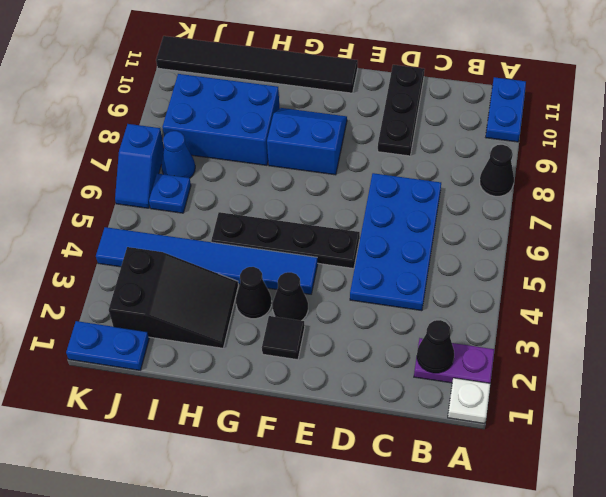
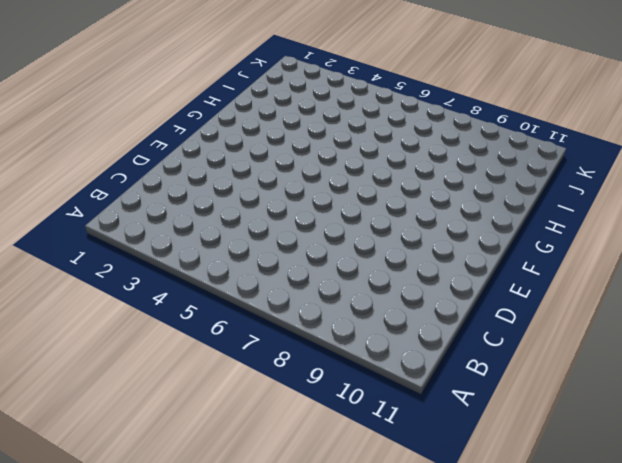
none -> white 1x1 plate [448,378,490,424]
none -> purple 1x2 plate [414,338,494,383]
none -> black 1x1 cone [480,145,514,196]

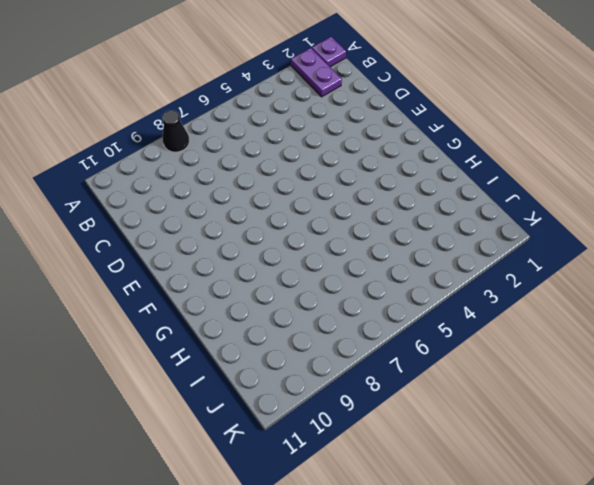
purple 1x1 plate [312,37,346,67] -> white 1x1 plate [448,378,490,424]
none -> blue 1x2 plate [486,77,526,142]
none -> blue 2x4 plate [350,173,441,311]
none -> black 1x3 plate [378,65,425,156]

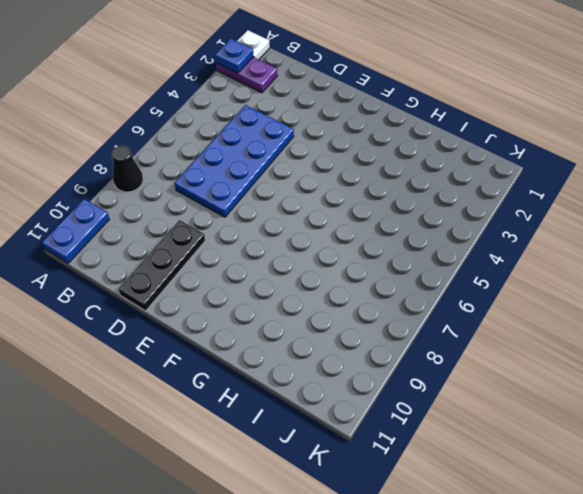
blue 1x1 plate [215,38,253,73] -> blue 1x1 plate moved to [149,174,191,213]
none -> black 1x4 plate [211,212,360,268]
none -> black 1x1 tile [262,316,305,360]
none -> black 1x1 cone [273,272,308,321]

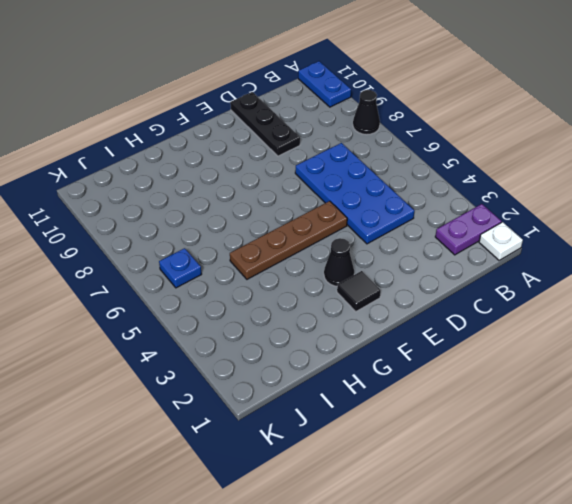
brown 1x4 plate [230,201,347,279] -> black 1x4 plate [211,212,360,268]
none -> blue 1x6 tile [96,227,318,294]
none -> blue 2x2 slope [267,108,347,175]
none -> black 1x6 tile [156,36,358,93]

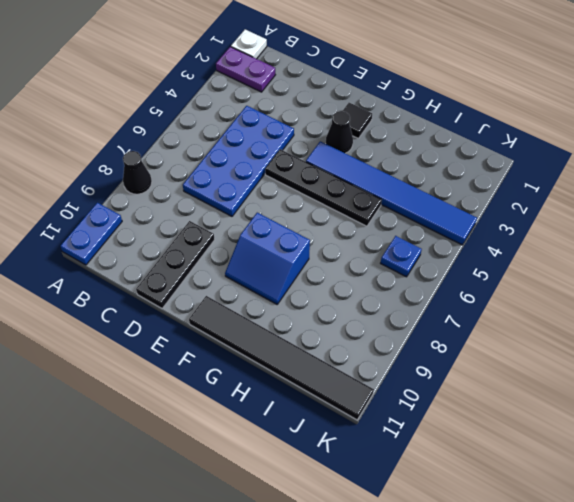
none -> black 1x1 cone [236,267,272,319]
none -> black 2x3 slope [109,247,238,348]
none -> blue 2x3 brick [162,74,280,165]

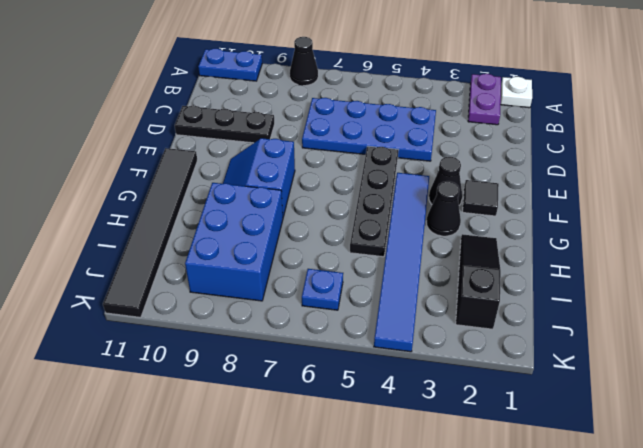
black 1x3 slope [456,234,501,329] -> black 2x3 slope [109,247,238,348]
none -> blue 1x2 plate [66,321,149,370]
none -> blue 1x1 cone [161,131,195,178]
none -> blue 1x2 slope [115,124,164,208]

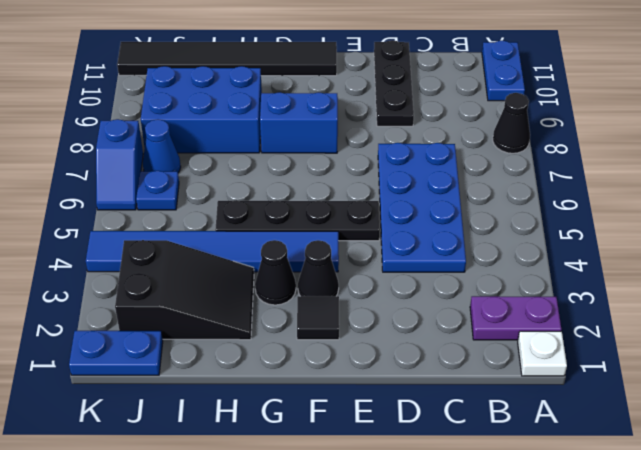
none -> black 1x1 cone [417,320,454,373]

